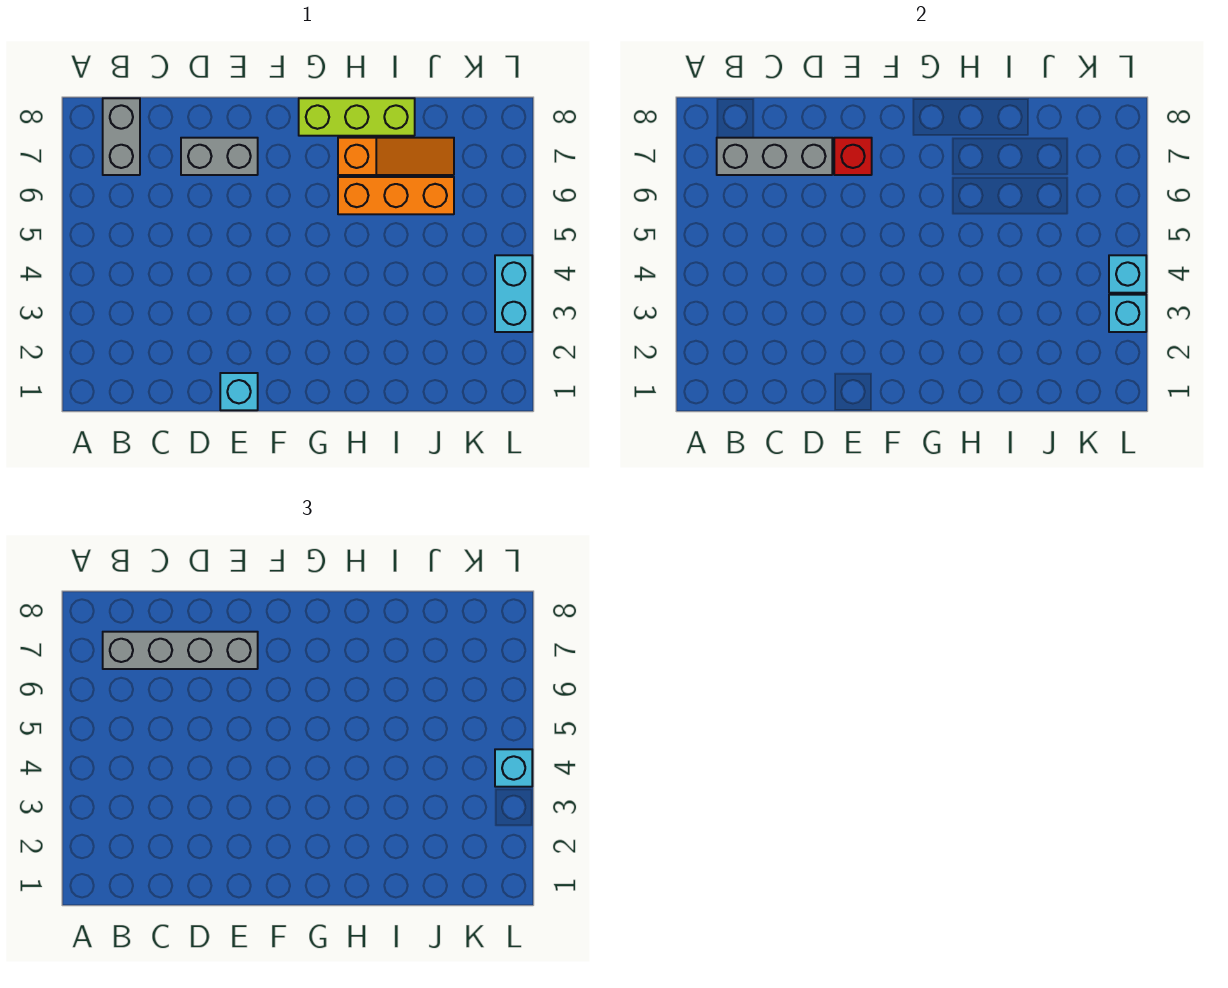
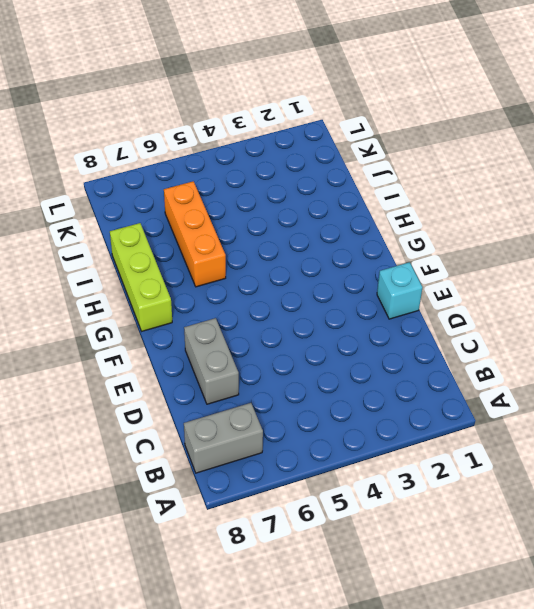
none -> orange 1x3 slope [338,138,454,175]
none -> cyan 1x2 brick [495,255,532,332]
none -> grey 1x3 brick [717,138,832,175]

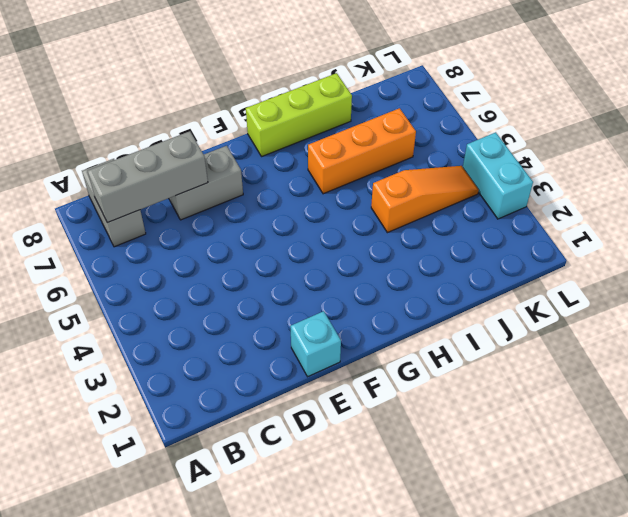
orange 1x3 slope [371,166,479,233] -> orange 1x3 slope moved to [338,138,454,175]
none -> red 1x1 brick [834,138,872,175]
none -> cyan 1x1 brick [1109,295,1146,332]
none -> cyan 1x1 brick [1109,255,1146,293]

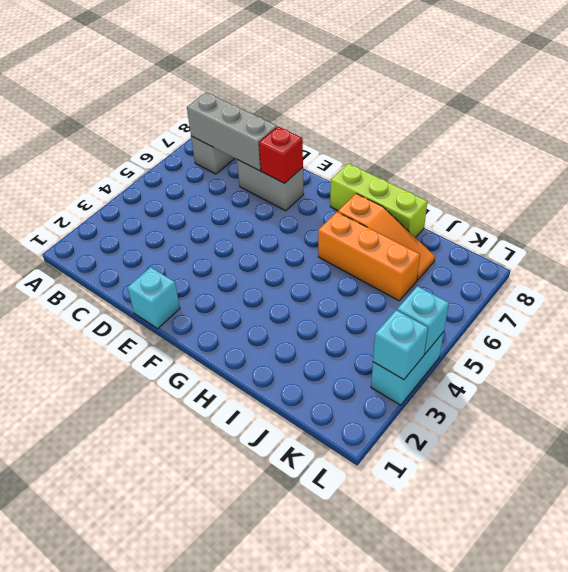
none -> grey 1x4 brick [103,632,258,669]
none -> cyan 1x1 brick [495,749,532,787]

